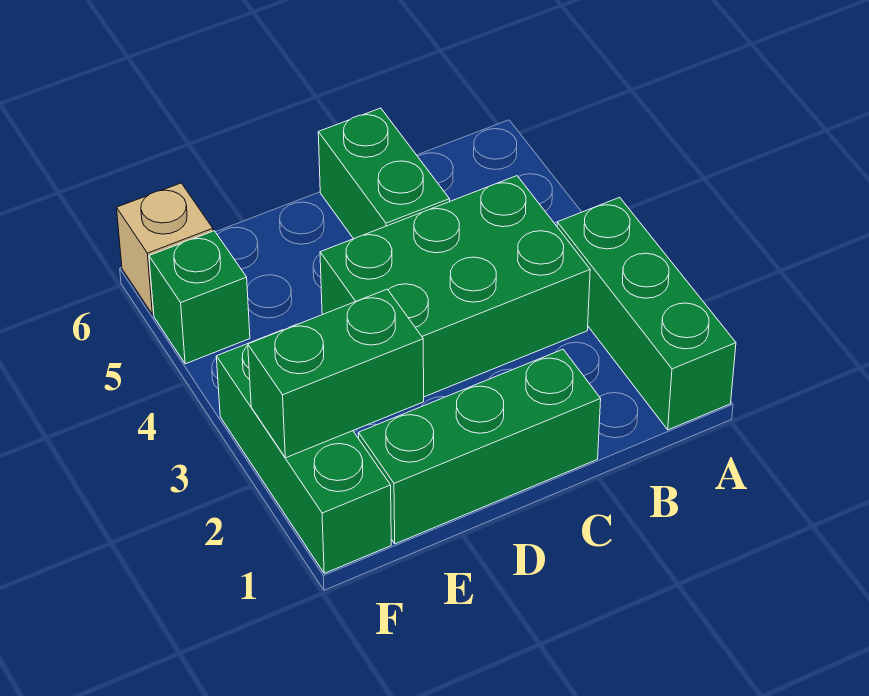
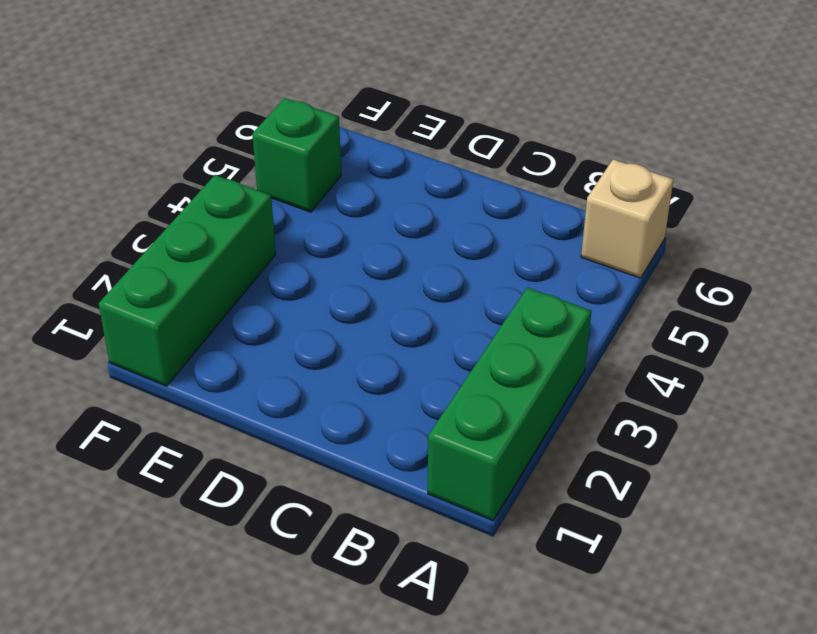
tan 1x1 brick [581,159,673,278] -> tan 1x1 brick moved to [117,183,213,315]
none -> green 2x3 brick [320,176,590,397]
none -> green 1x3 brick [358,349,601,544]

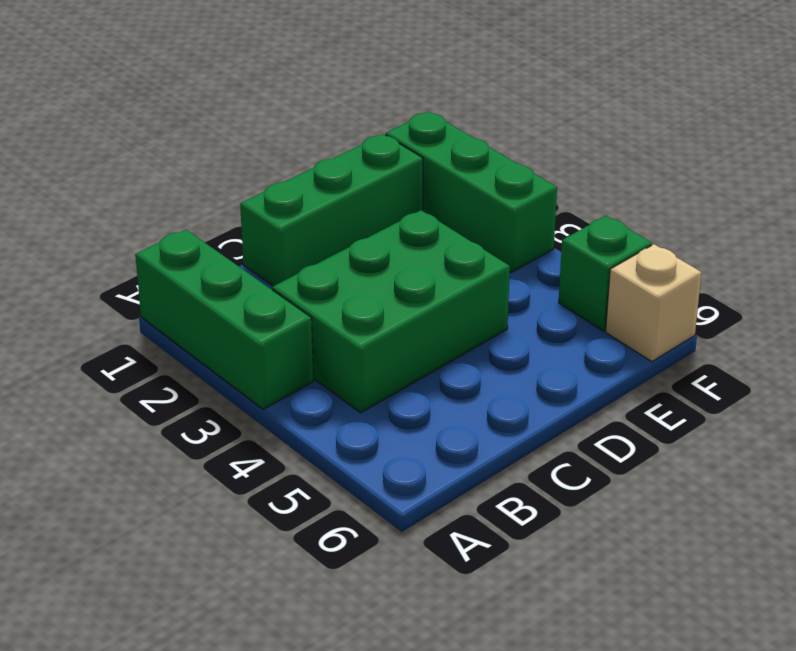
none -> green 1x2 brick [318,108,450,239]
none -> green 1x2 brick [248,289,424,458]

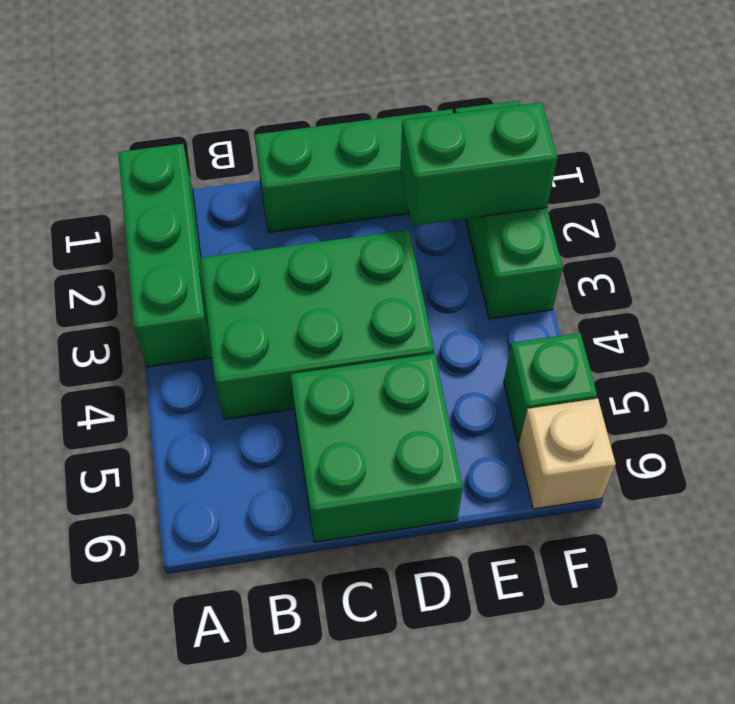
green 2x2 brick [291,353,463,542] -> green 1x2 brick [318,108,450,239]

